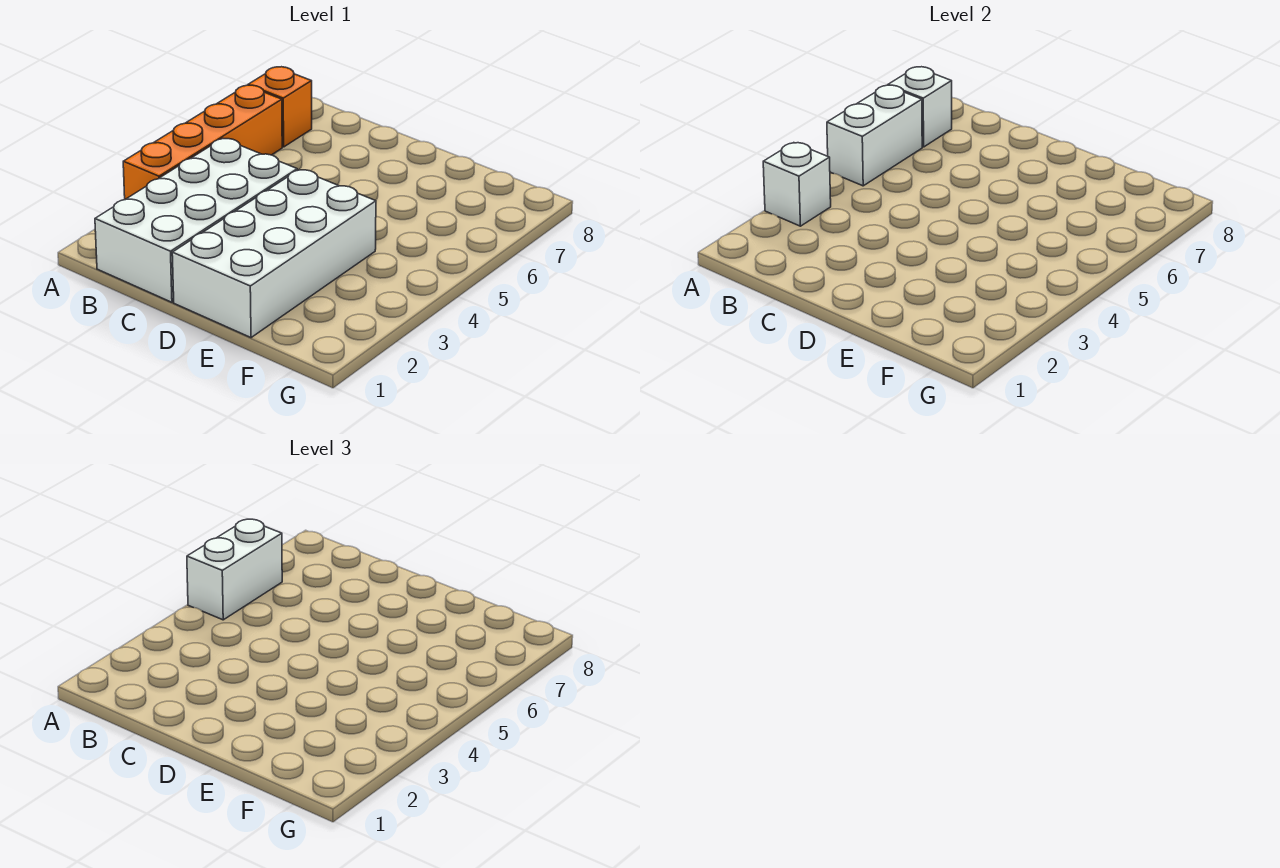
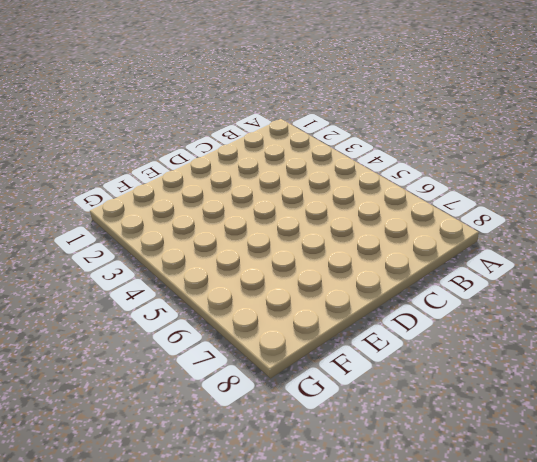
none -> orange 1x4 brick [123,85,282,199]
none -> orange 1x1 brick [248,67,312,147]

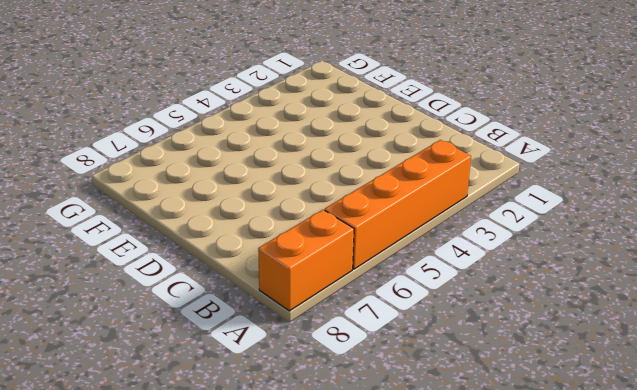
orange 1x2 brick [258,210,354,311] -> orange 1x1 brick [248,67,312,147]
none -> white 2x4 brick [95,139,297,302]
none -> white 2x4 brick [172,170,376,338]

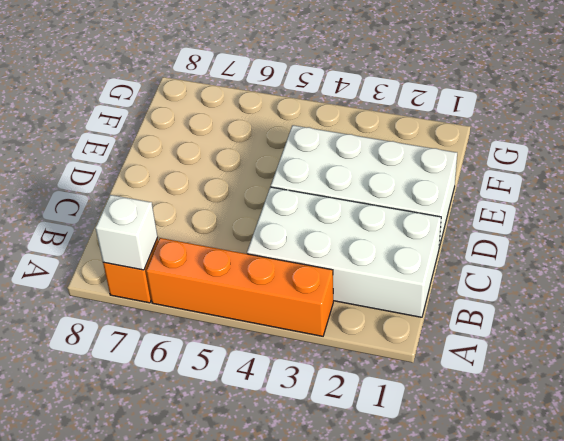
none -> white 1x1 brick [763,143,831,226]
none -> white 1x2 brick [827,85,922,186]

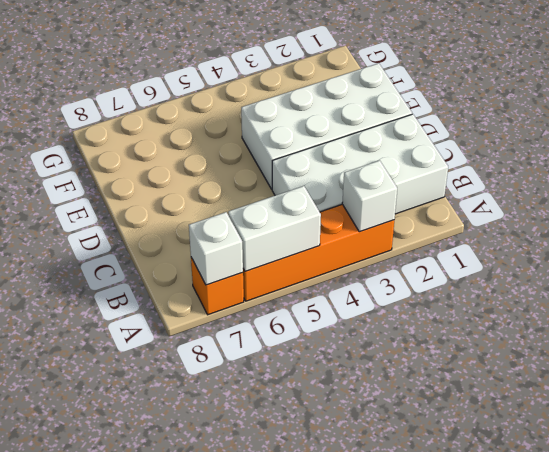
none -> white 1x2 brick [187,519,282,620]

